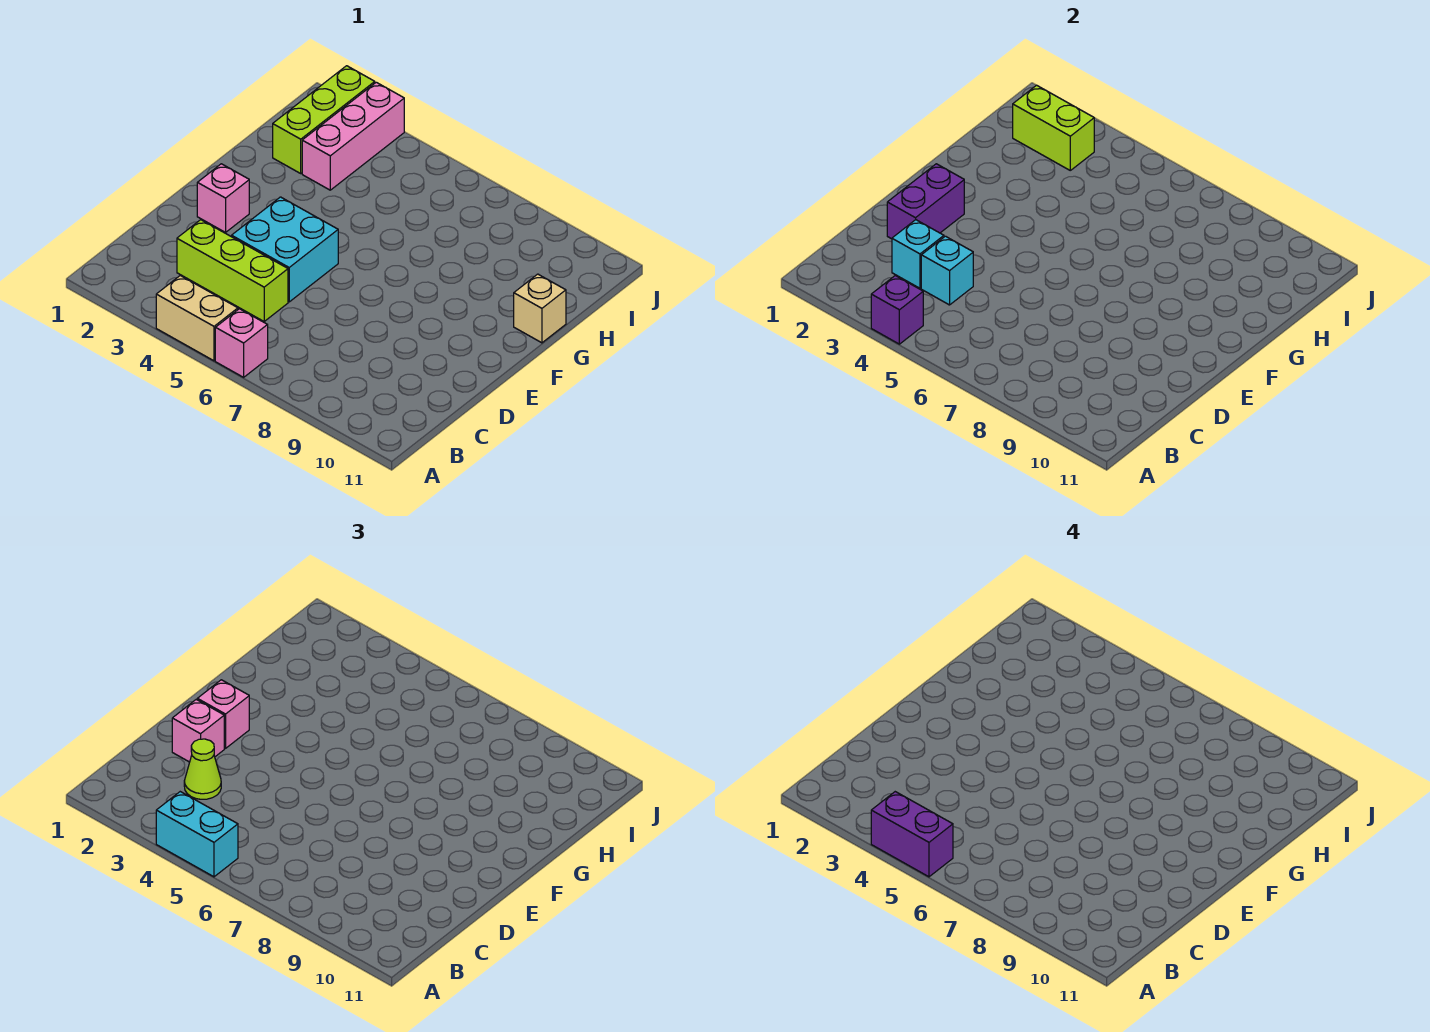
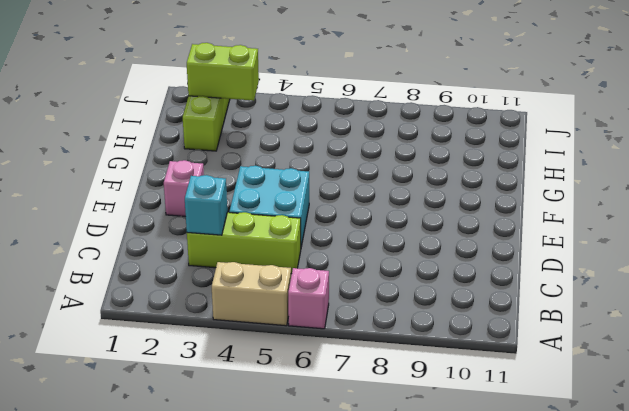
none -> tan 1x1 brick [514,274,566,343]
none -> pink 1x3 brick [302,82,404,190]
none -> purple 1x1 brick [871,276,923,344]

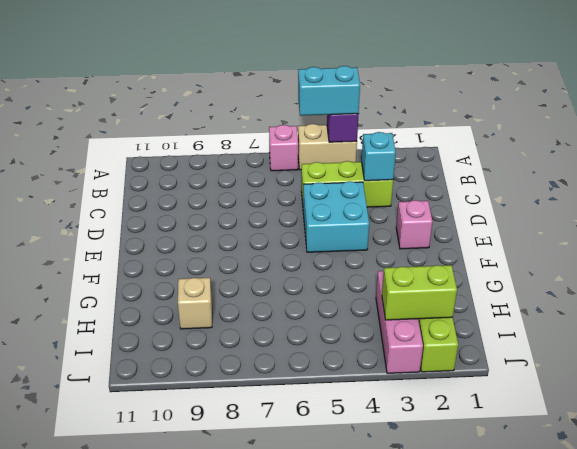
tan 1x1 brick [178,278,212,329] -> tan 1x1 brick moved to [514,274,566,343]
none -> cyan 1x1 brick [921,236,973,305]
none -> purple 1x2 brick [887,164,964,239]
none -> lime 1x1 cone [184,739,221,799]

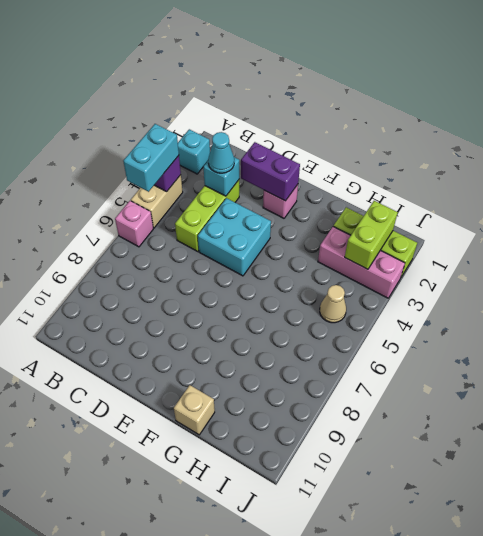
cyan 1x1 brick [178,129,210,174] -> cyan 1x1 brick moved to [921,236,973,305]
cyan 1x1 cone [208,132,234,173] -> lime 1x1 cone [184,739,221,799]
tan 1x1 cone [320,285,346,323] -> none
none -> pink 1x1 brick [172,699,224,762]
none -> pink 1x1 brick [197,680,249,748]
none -> purple 1x2 brick [871,792,953,877]

